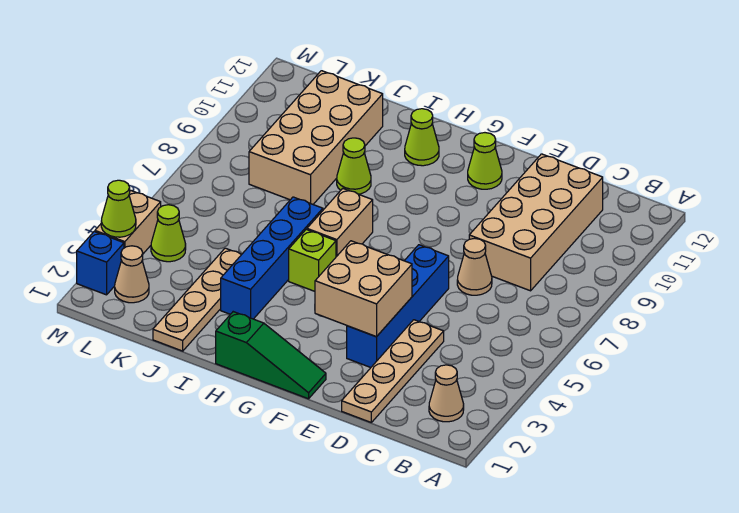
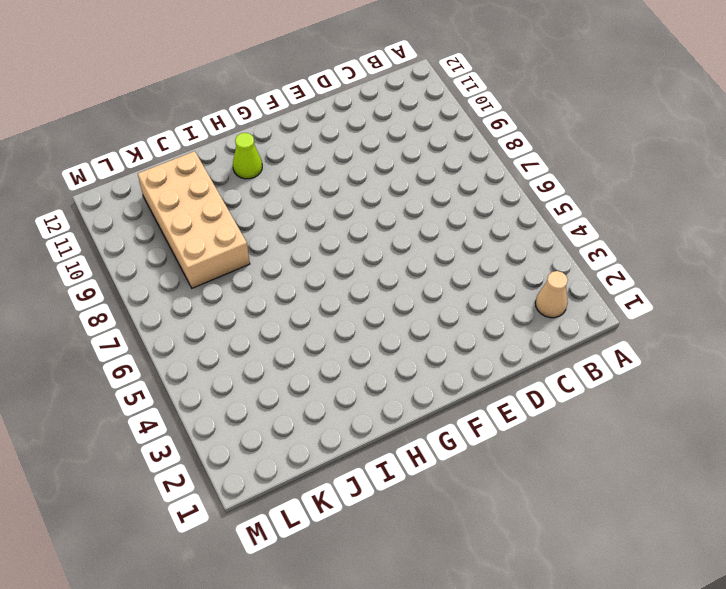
none -> tan 2x4 brick [469,154,603,291]
none -> tan 1x4 plate [342,320,444,422]
none -> tan 1x1 cone [457,238,492,295]

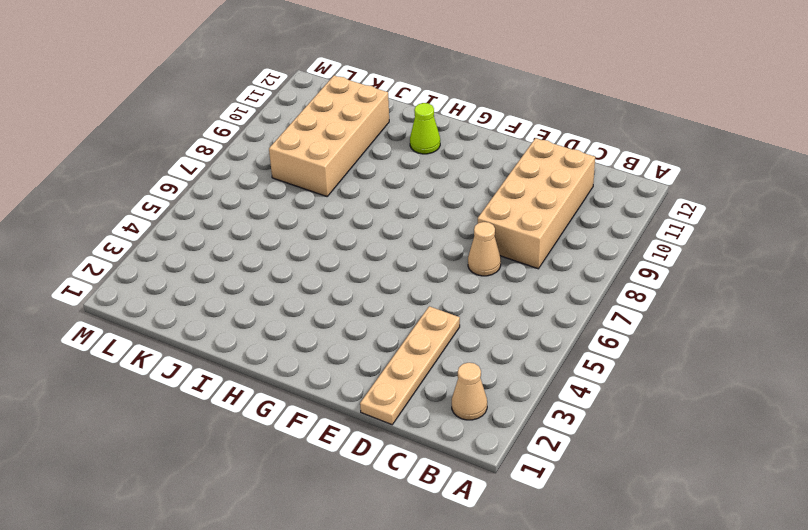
none -> blue 1x4 brick [347,245,449,367]
none -> green 1x3 slope [216,312,326,399]
none -> lime 1x1 cone [468,133,502,189]

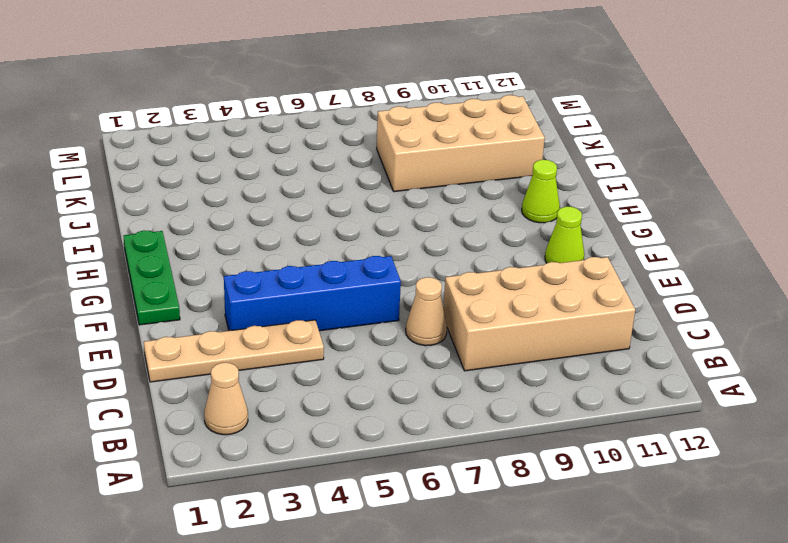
green 1x3 plate [124,231,180,325] -> green 1x3 slope [216,312,326,399]
none -> lime 1x1 brick [289,230,336,291]
none -> tan 1x2 brick [307,188,373,257]
none -> blue 1x4 brick [221,197,323,319]

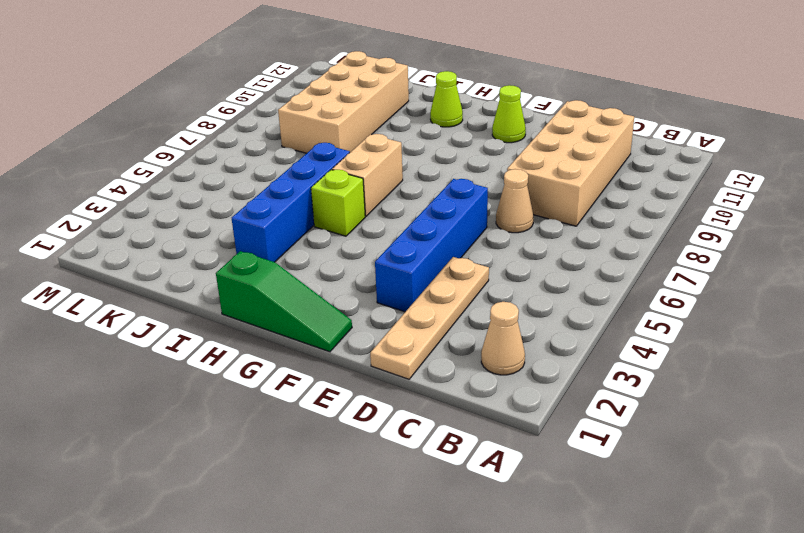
none -> lime 1x1 cone [337,138,371,194]
none -> tan 1x4 plate [153,248,242,351]
none -> tan 1x1 cone [115,246,149,303]

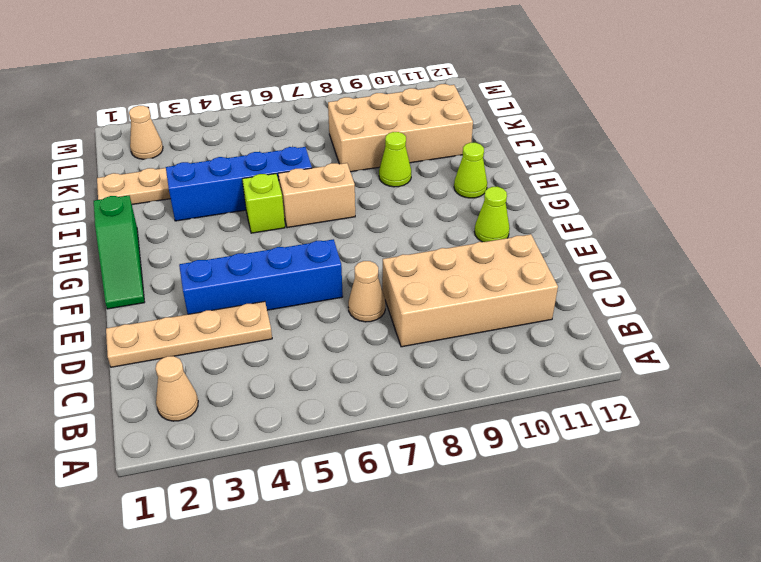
none -> lime 1x1 cone [151,205,186,262]
none -> blue 1x1 brick [77,232,124,295]
none -> tan 1x2 brick [95,190,161,254]

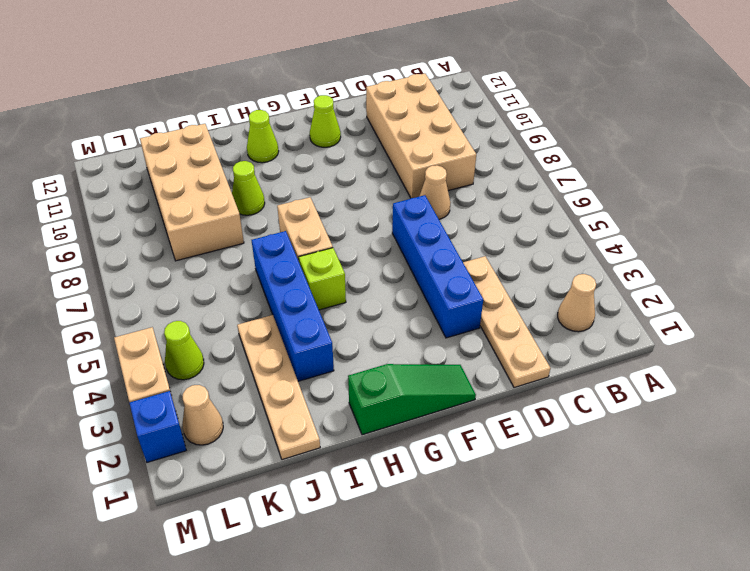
none -> tan 2x2 brick [315,241,412,337]
none -> lime 1x1 cone [101,180,136,237]

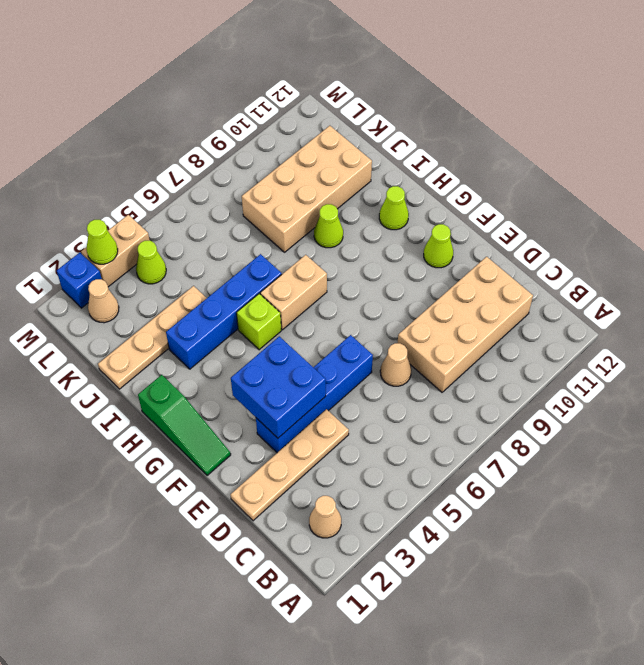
blue 2x2 brick [231,336,326,438] -> tan 2x2 brick [315,241,412,337]

